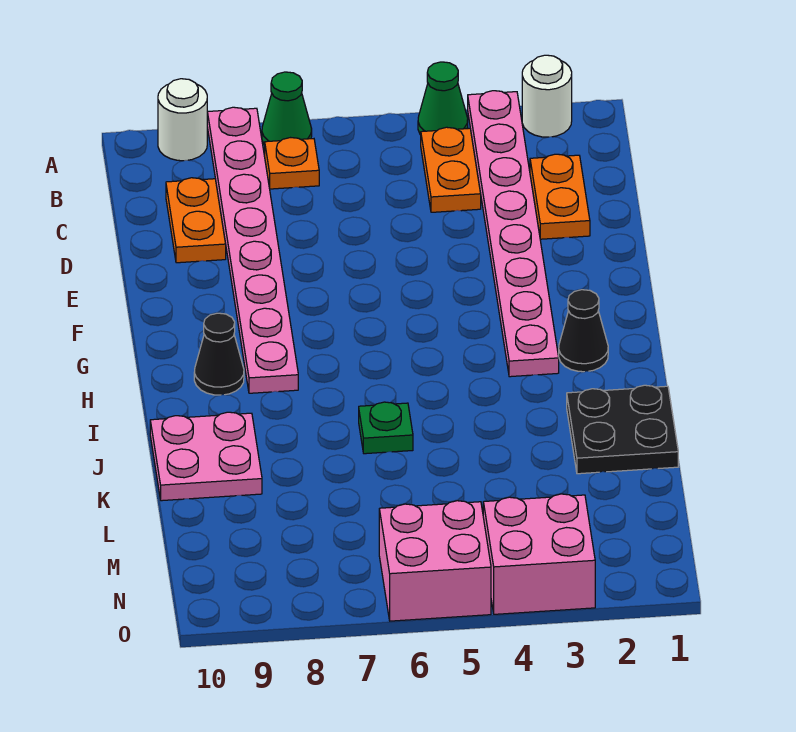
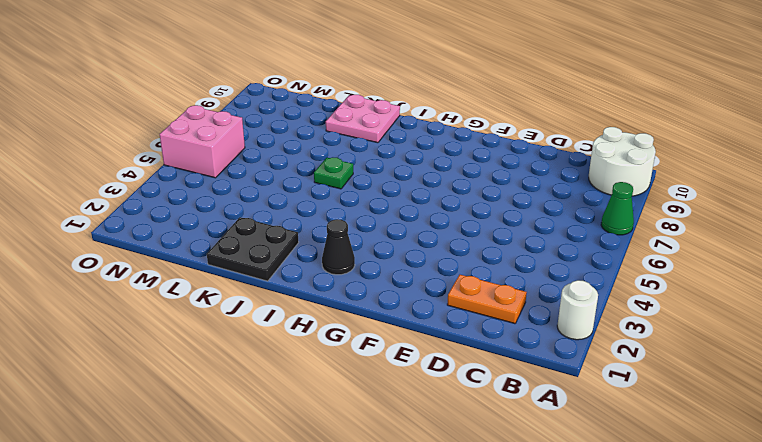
white 2x2 round brick [589,127,656,196] -> white 1x1 round brick [158,79,207,161]
none -> pink 1x8 plate [468,91,559,377]
none -> green 1x1 cone [418,62,468,135]
none -> pink 1x8 plate [207,107,298,393]

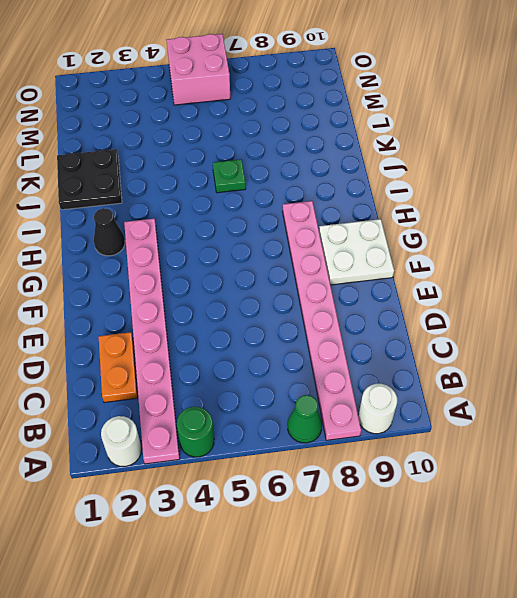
green 1x1 round brick [177,407,214,457] -> green 1x1 cone [418,62,468,135]
white 2x2 plate [319,219,394,285] -> none
none -> orange 1x2 plate [421,127,481,212]
none -> orange 1x1 plate [265,138,319,189]
none -> orange 1x2 plate [166,178,226,263]

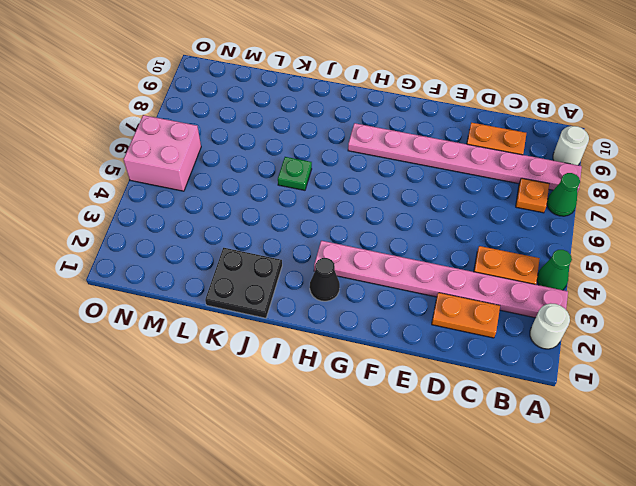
none -> black 1x1 cone [194,313,244,395]
none -> pink 2x2 plate [150,412,262,501]
none -> pink 2x2 brick [483,494,595,614]

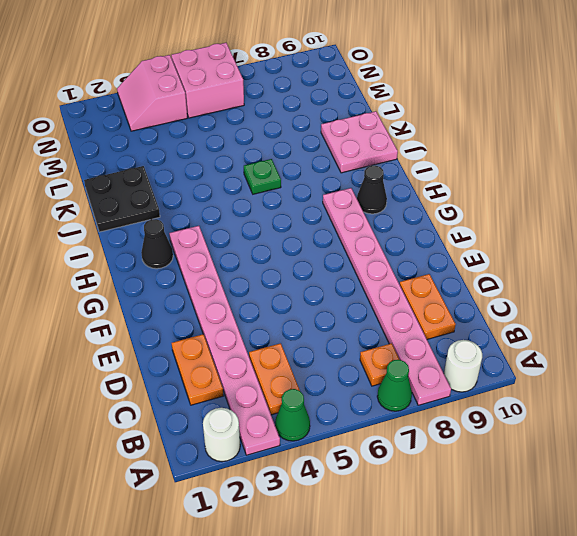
pink 2x2 slope [117,55,187,131] -> pink 2x2 brick [483,494,595,614]

